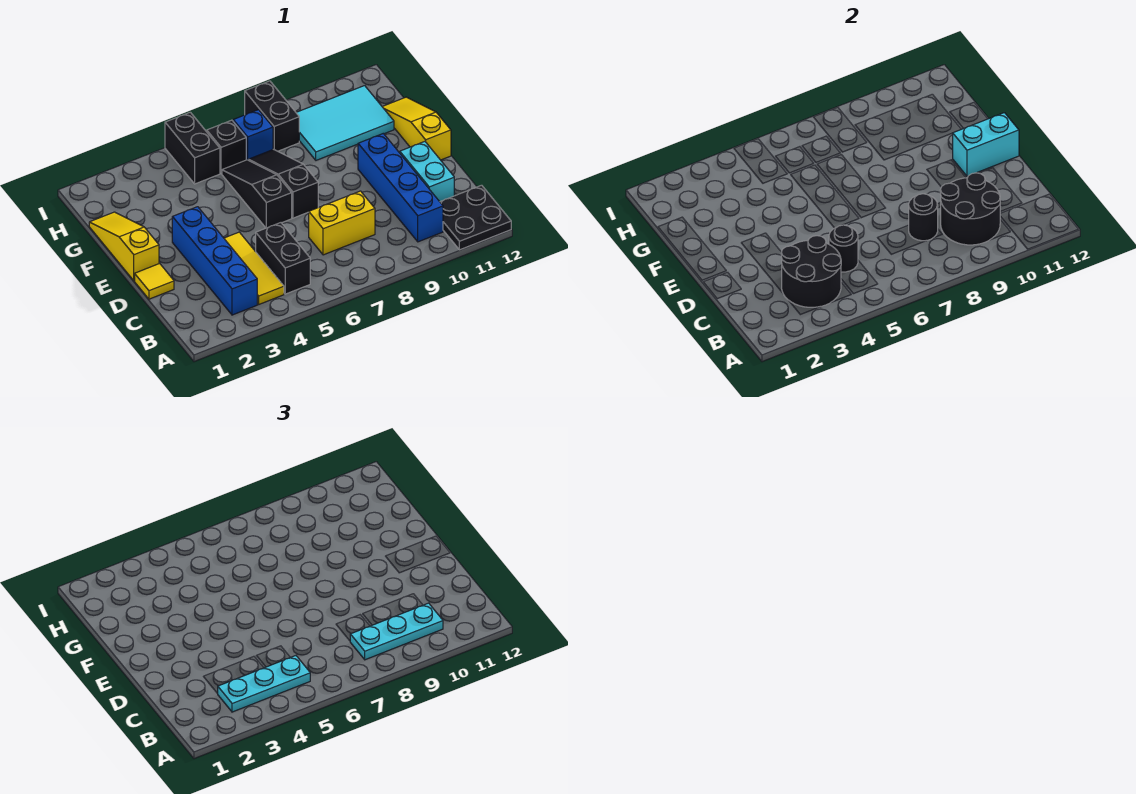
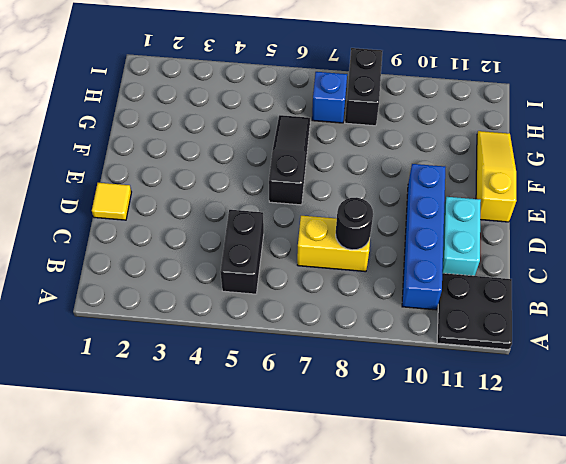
none -> blue 1x4 brick [172,207,257,315]
none -> yellow 1x3 tile [224,232,284,304]
none -> yellow 1x3 slope [89,212,159,281]

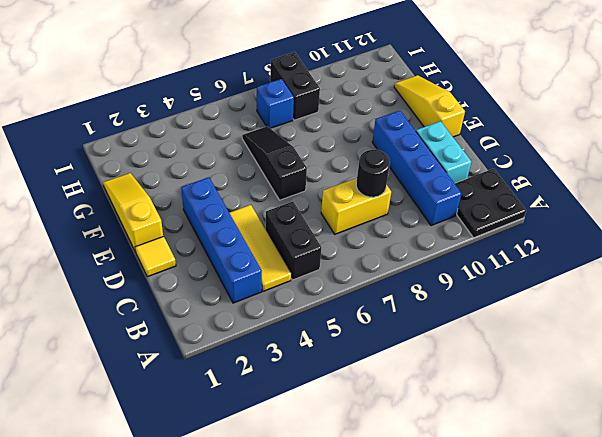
none -> black 1x3 slope [248,149,318,218]
none -> cyan 2x3 tile [296,86,394,160]
none -> black 1x2 brick [165,112,220,184]

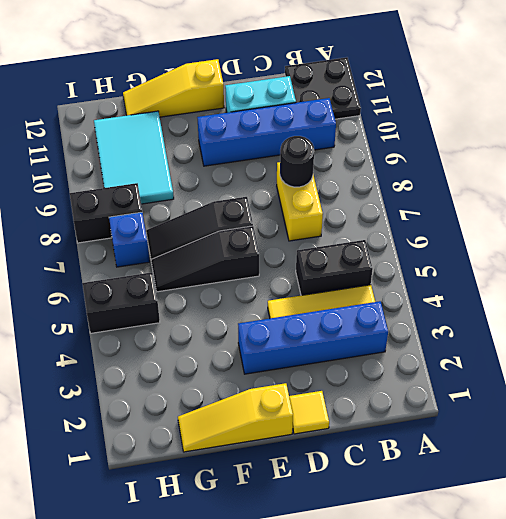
none -> black 1x1 brick [206,120,246,174]
none -> black 2x2 round brick [781,236,841,307]
none -> black 2x2 round brick [940,173,1000,245]

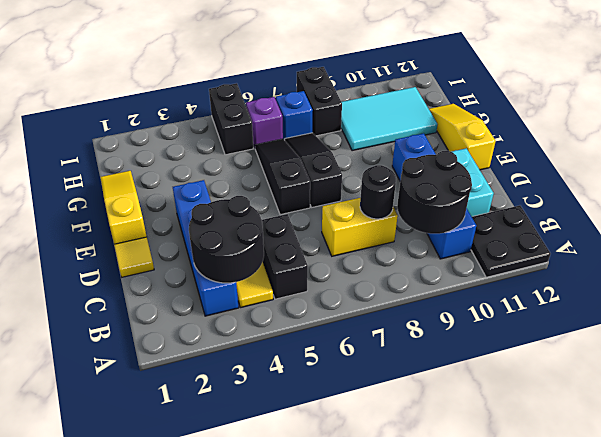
purple 1x1 brick [246,97,283,147] -> black 1x1 brick [206,120,246,174]
none -> black 1x1 round brick [829,225,858,272]
none -> cyan 1x2 brick [953,113,1019,176]
none -> cyan 1x3 plate [217,656,310,712]

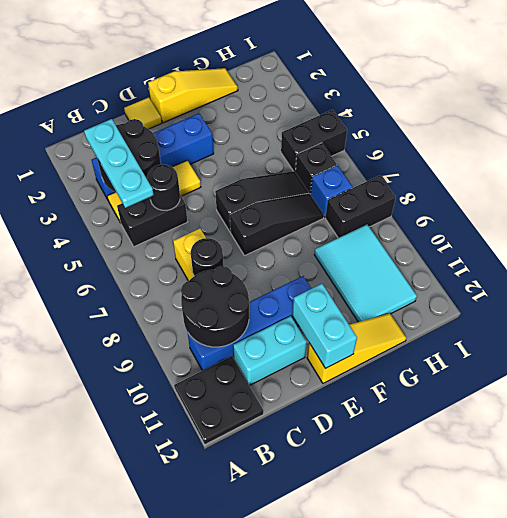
none -> cyan 1x3 plate [350,603,443,660]

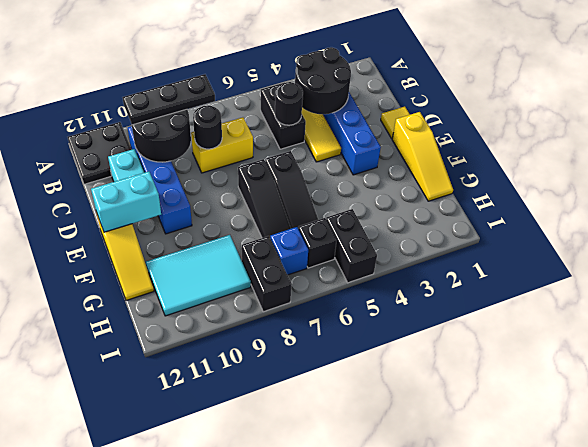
black 1x3 plate [122,74,215,125] -> cyan 1x3 plate [350,603,443,660]
none -> cyan 1x3 plate [217,656,310,712]

